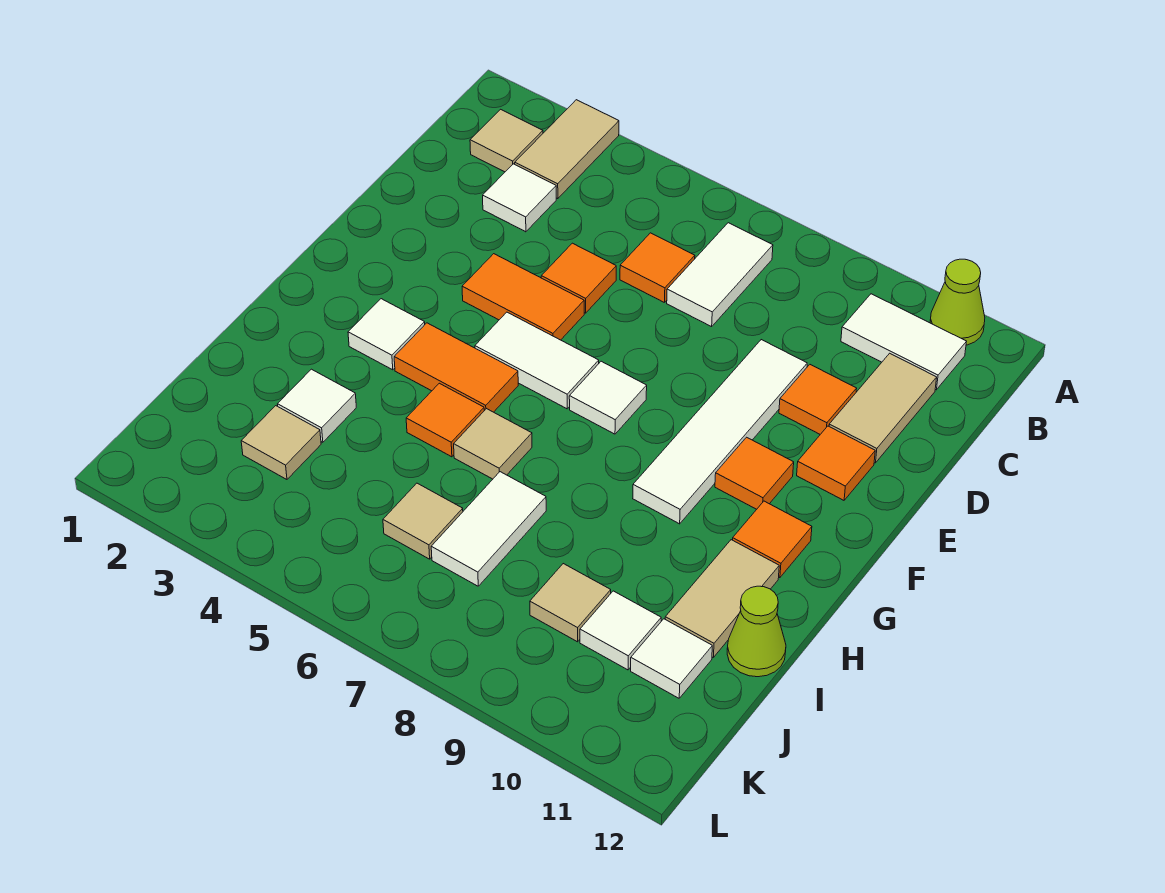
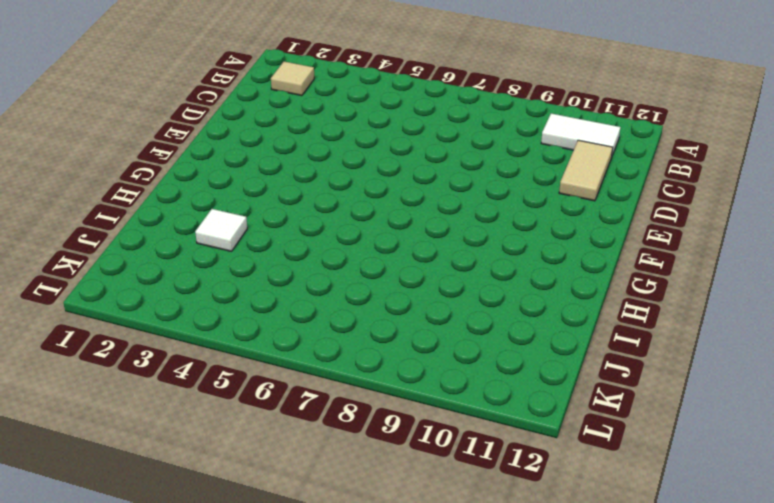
none -> tan 1x2 tile [515,100,619,199]
none -> lime 1x1 cone [930,259,985,345]
none -> white 1x2 tile [667,223,773,327]
none -> white 1x1 tile [483,164,556,232]

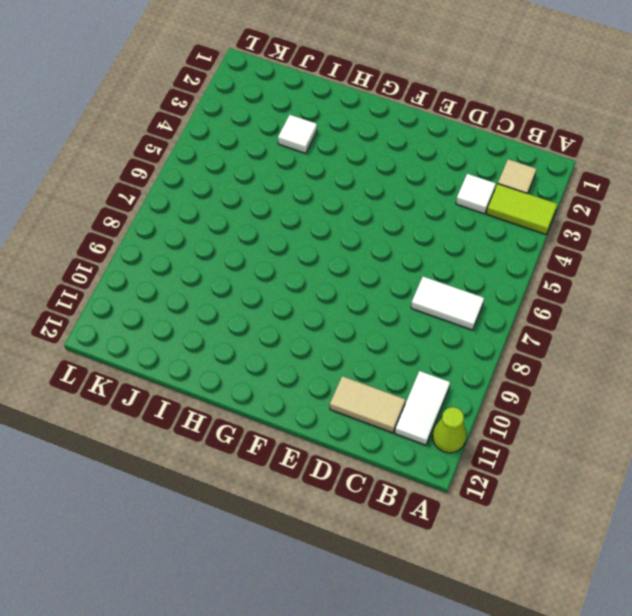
lime 1x2 tile [486,184,557,234] -> tan 1x2 tile [515,100,619,199]
none -> orange 1x1 tile [620,233,695,303]
none -> orange 1x1 tile [541,243,616,313]
none -> white 1x4 tile [633,340,807,524]
none -> orange 1x1 tile [779,365,857,434]

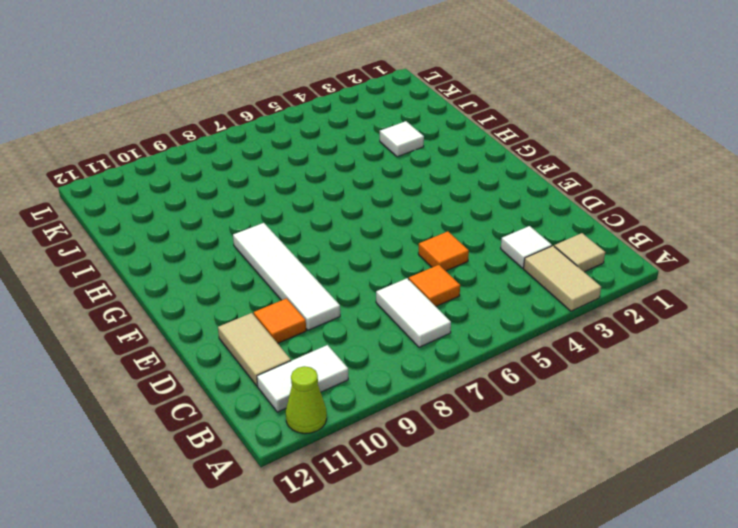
none -> orange 1x2 tile [462,254,584,340]
none -> orange 1x1 tile [797,426,875,500]
none -> white 1x2 tile [475,312,599,409]
none -> white 1x1 tile [569,361,647,434]

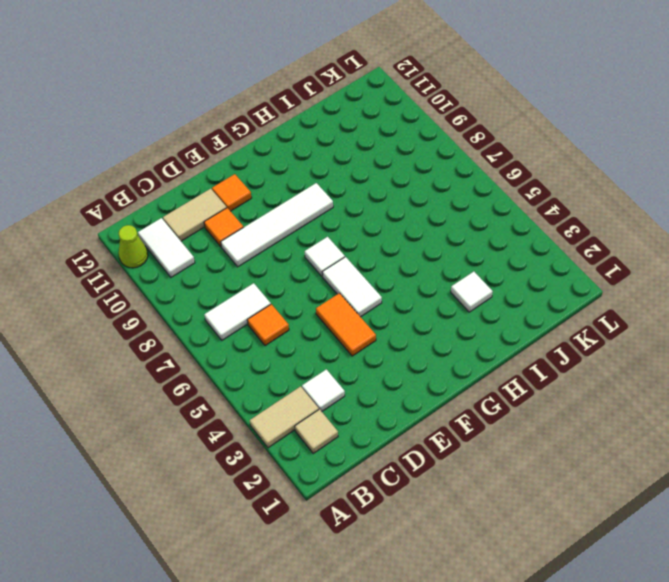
none -> orange 1x1 tile [541,243,616,313]
none -> orange 1x1 tile [715,437,794,509]
none -> white 1x1 tile [348,299,425,370]
none -> orange 1x2 tile [394,323,518,412]

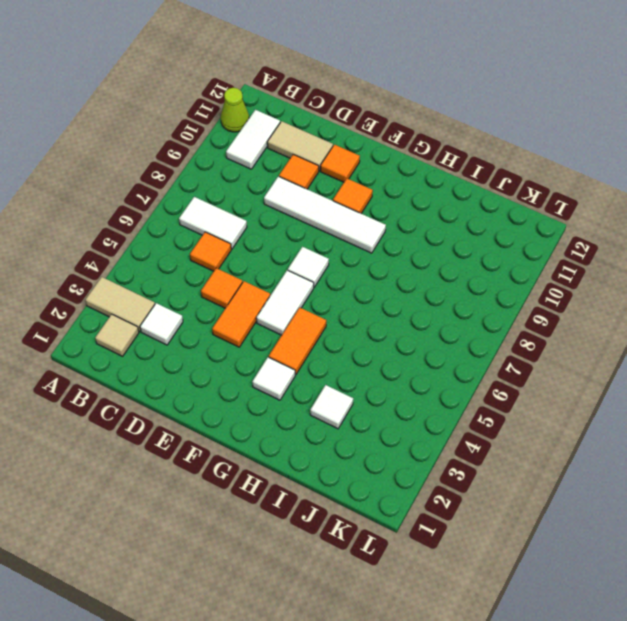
none -> orange 1x1 tile [733,501,812,578]
none -> orange 1x1 tile [406,383,484,457]
none -> tan 1x1 tile [454,409,532,479]
none -> tan 1x2 tile [665,540,779,657]

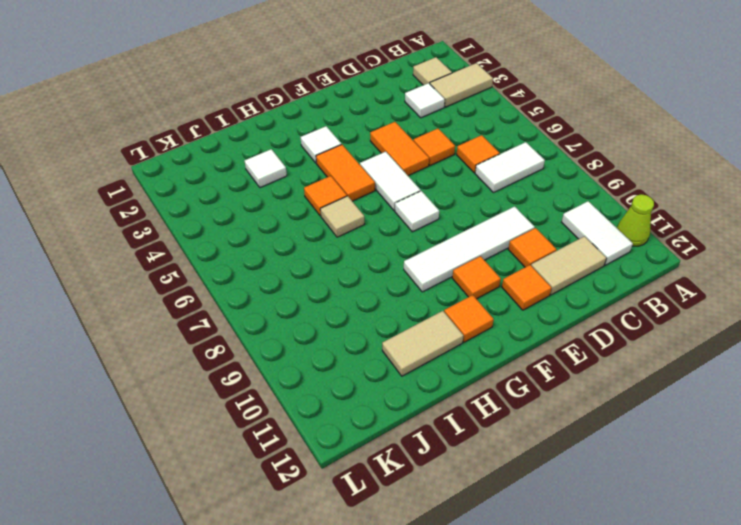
none -> white 1x2 tile [431,472,546,586]
none -> lime 1x1 cone [727,586,786,677]
none -> tan 1x1 tile [241,406,321,479]
none -> tan 1x1 tile [383,483,463,559]

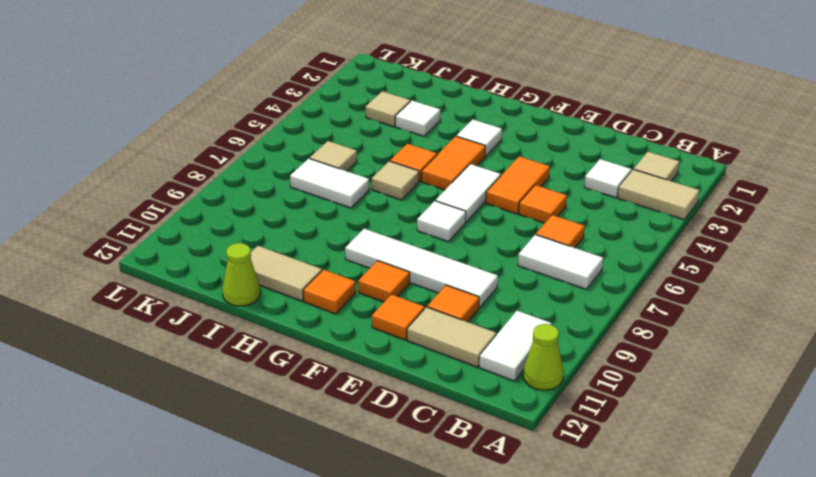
none -> tan 1x1 tile [530,564,611,642]
none -> white 1x1 tile [580,591,661,670]
none -> white 1x1 tile [631,619,712,698]

